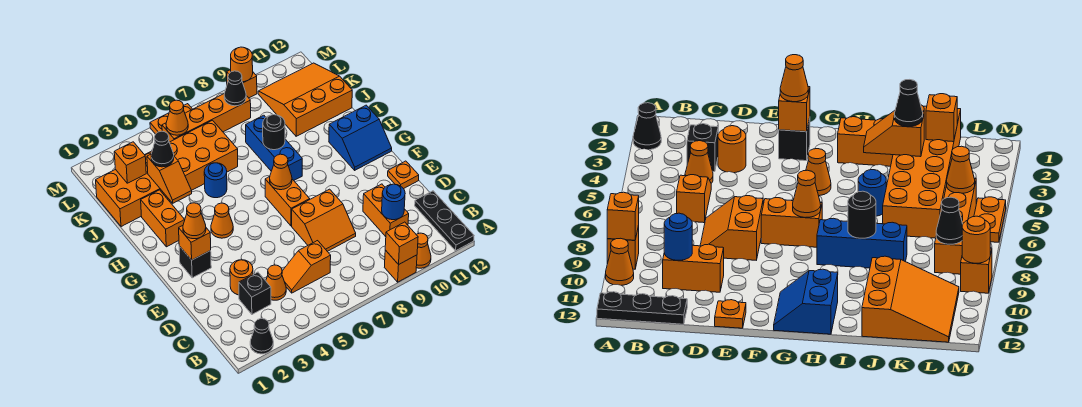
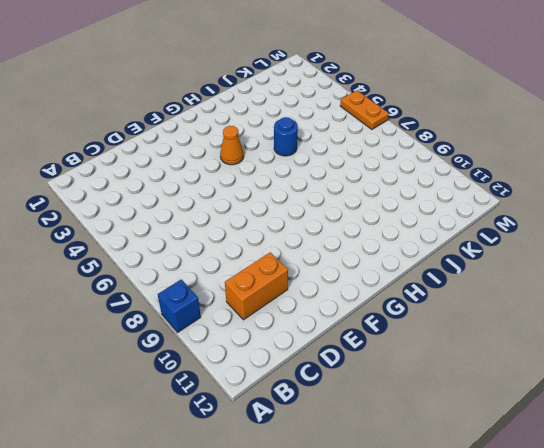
blue 1x1 brick [158,279,201,332] -> orange 1x1 brick [384,250,417,282]
none -> black 1x1 cone [250,319,273,354]
none -> orange 1x1 cone [416,233,431,268]
none -> black 1x3 plate [415,191,474,251]
none -> black 1x1 brick [239,272,271,314]

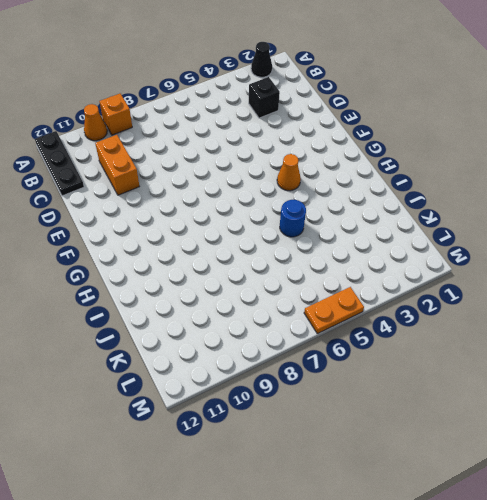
none -> orange 1x1 cone [266,265,286,300]
none -> orange 1x2 slope [282,241,331,293]
none -> orange 1x1 round brick [230,260,253,295]
none -> orange 2x2 slope [292,189,356,251]

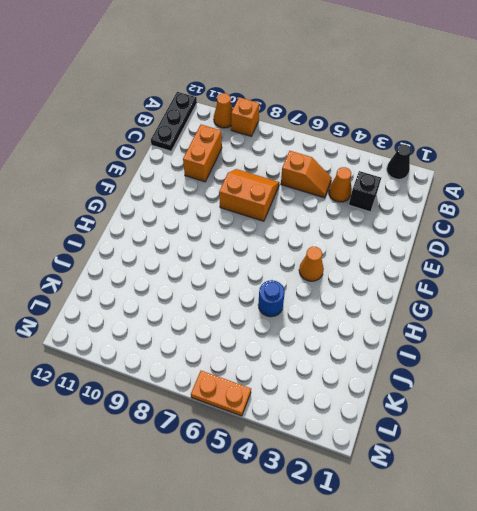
none -> orange 1x1 round brick [230,260,253,295]
none -> orange 1x1 plate [388,161,419,189]
none -> black 1x1 brick [179,246,211,278]
none -> orange 1x2 brick [265,177,310,226]

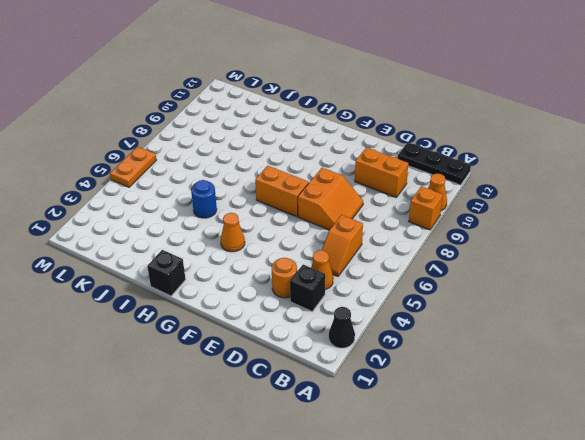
black 1x1 brick [147,250,186,296] -> black 1x1 brick moved to [179,246,211,278]
none -> orange 1x1 plate [388,161,419,189]
none -> blue 2x2 slope [329,105,392,170]
none -> orange 1x2 brick [141,190,185,247]
none -> blue 1x3 brick [246,115,302,180]

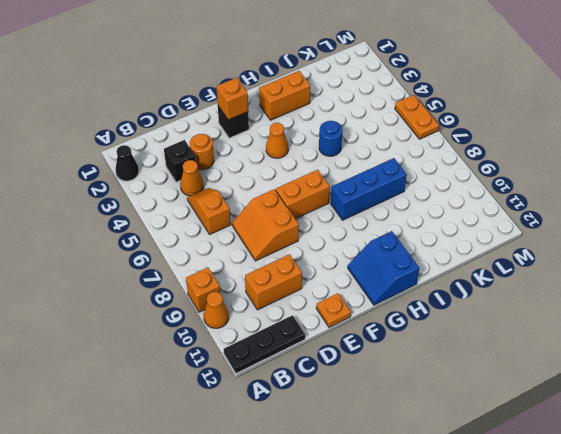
none -> orange 2x6 brick [96,120,238,227]
none -> orange 3x3 slope [258,63,352,136]
none -> orange 1x4 brick [162,94,251,142]
none -> orange 1x1 brick [227,70,257,98]

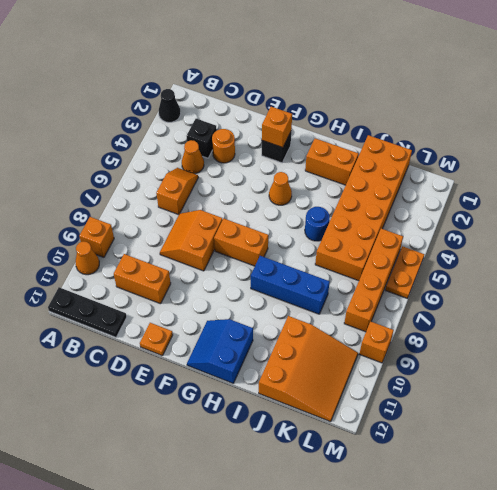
none -> orange 1x1 brick [385,222,418,265]
none -> blue 1x1 round brick [382,184,405,220]
none -> orange 1x1 cone [270,154,292,190]
none -> orange 1x2 slope [147,154,192,203]

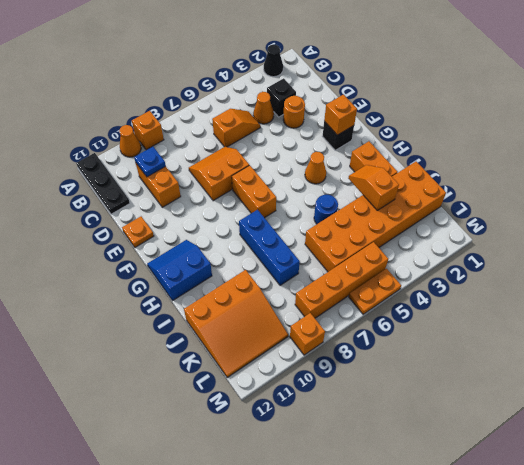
blue 1x1 plate [134,146,166,177] -> blue 1x1 round brick [382,184,405,220]
none -> orange 1x1 brick [385,222,418,265]
none -> orange 1x1 cone [270,154,292,190]
none -> black 1x1 round brick [263,115,285,150]
none -> orange 1x1 brick [114,142,146,183]

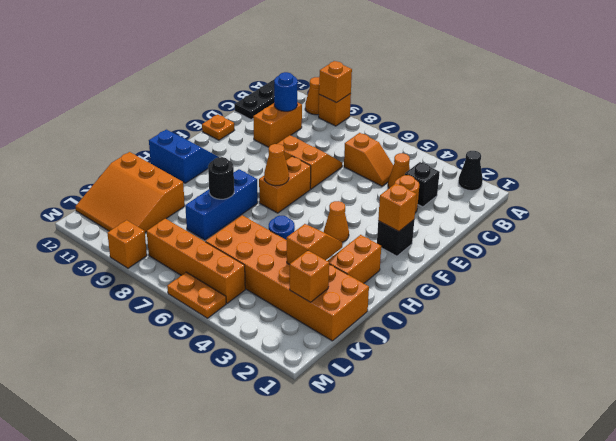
none -> orange 1x1 cone [166,100,188,135]
none -> black 1x1 cone [224,71,246,106]
none -> orange 1x1 round brick [231,47,253,82]
none -> orange 1x1 cone [183,203,206,239]

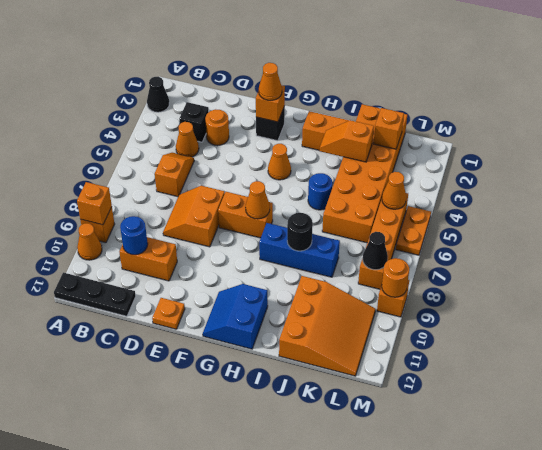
none -> black 1x1 cone [151,131,174,167]

